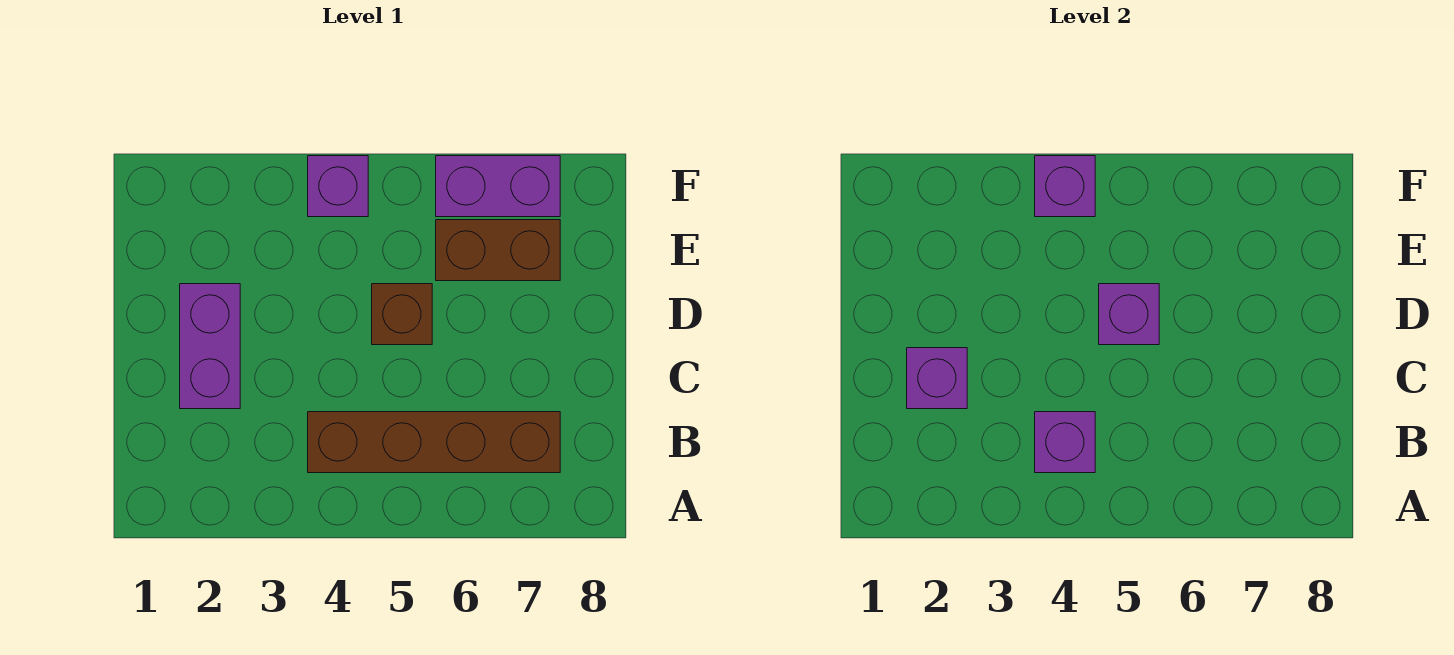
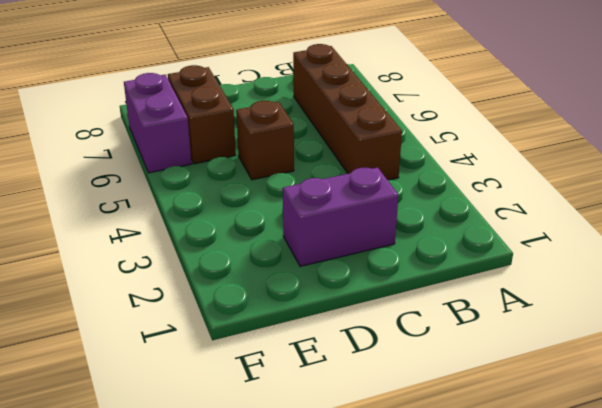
none -> purple 1x1 brick [308,156,368,217]
none -> purple 1x1 brick [1035,412,1095,473]

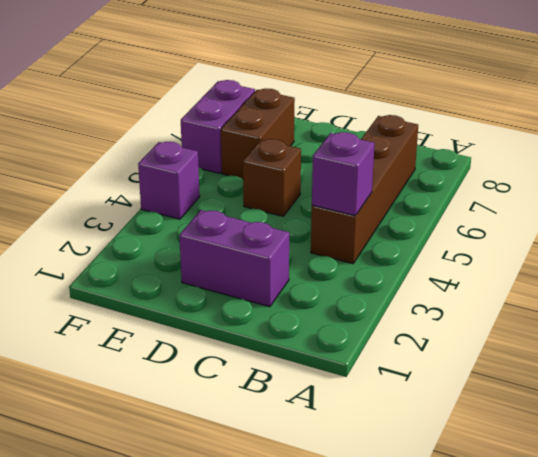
none -> purple 1x1 brick [907,348,967,409]
none -> purple 1x1 brick [1099,284,1159,345]

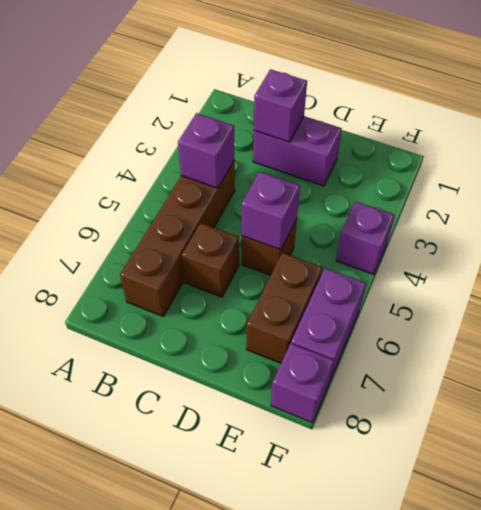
brown 1x1 brick [182,223,239,297] -> none
purple 1x1 brick [271,343,334,423] -> purple 1x1 brick moved to [1035,156,1095,217]

